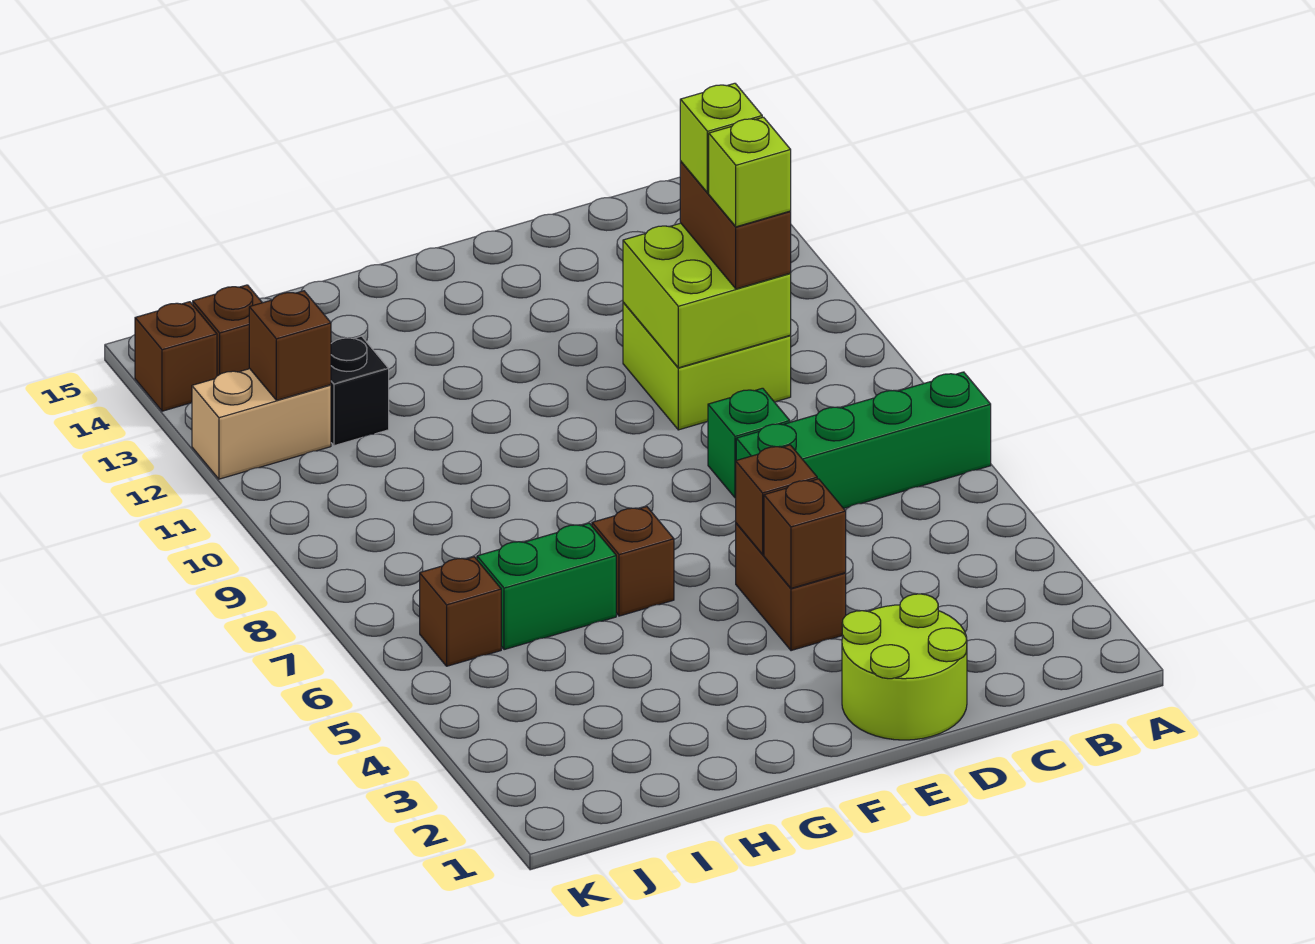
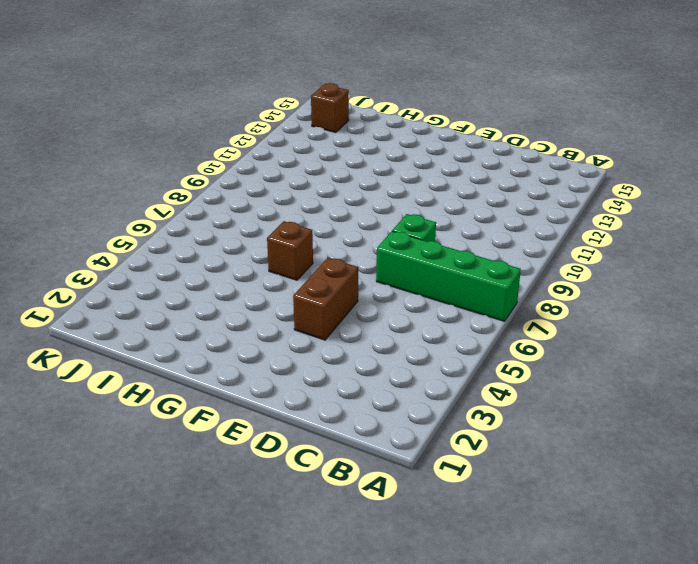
none -> lime 2x2 brick [623,302,791,430]
none -> lime 2x2 round brick [842,594,967,740]
none -> green 1x2 brick [477,523,616,650]

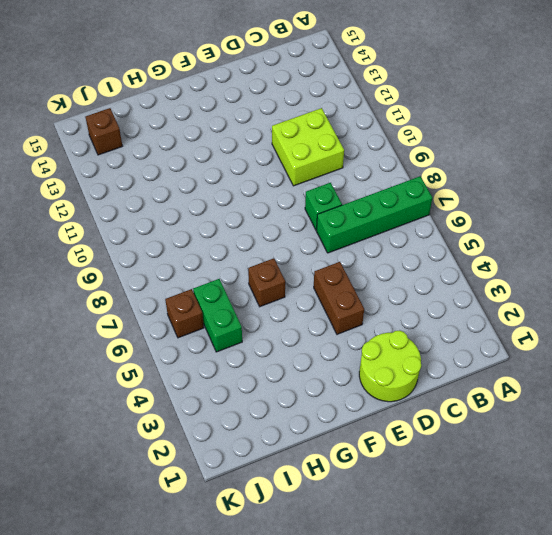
green 1x2 brick [193,279,242,352] -> green 1x2 brick turned to [477,523,616,650]
none -> black 1x1 brick [331,336,389,446]
none -> tan 1x2 brick [192,369,331,479]
none -> brown 1x1 brick [135,302,217,411]

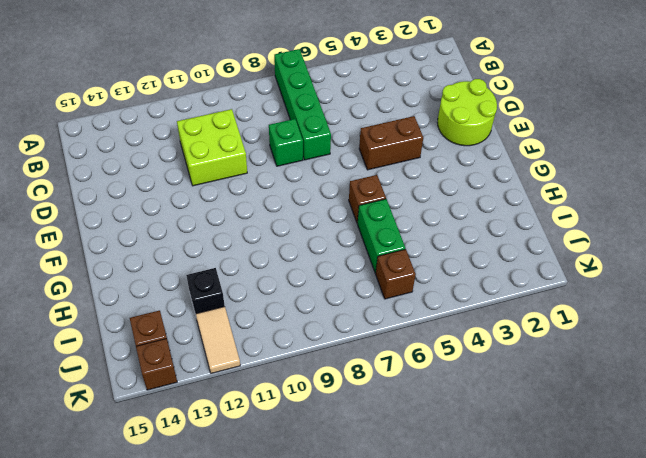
tan 1x2 tile [196,307,240,373] -> tan 1x2 brick [192,369,331,479]
none -> lime 2x2 brick [623,223,791,368]
none -> brown 1x1 brick [764,479,846,588]
none -> brown 1x1 brick [736,445,817,554]

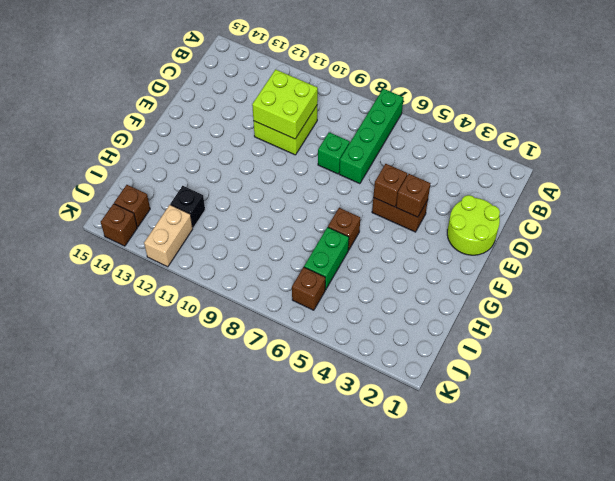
none -> brown 1x1 brick [249,291,331,400]
none -> brown 1x2 brick [680,162,791,289]
none -> lime 1x1 brick [709,117,791,227]

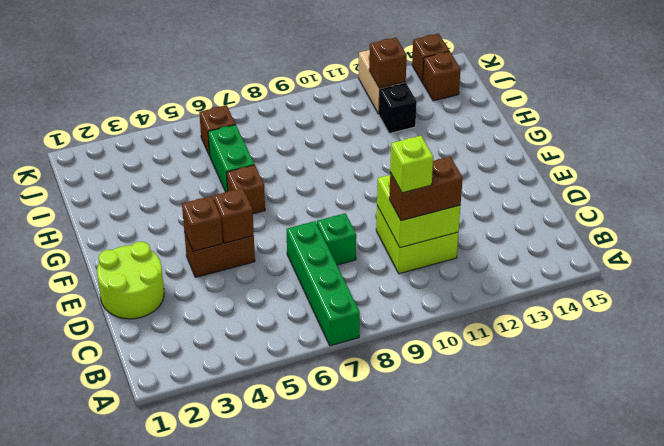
none -> lime 1x1 brick [680,83,762,193]

